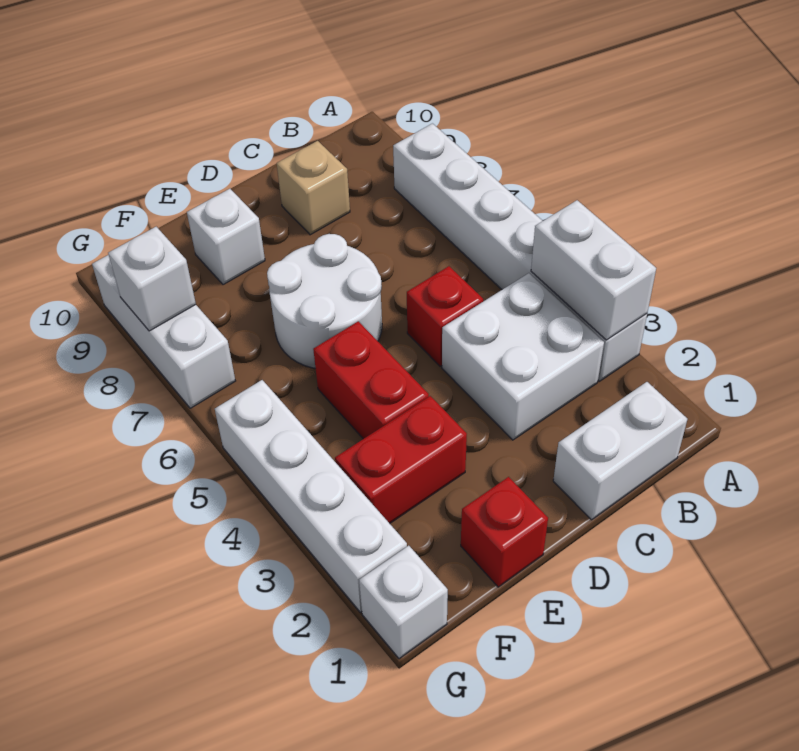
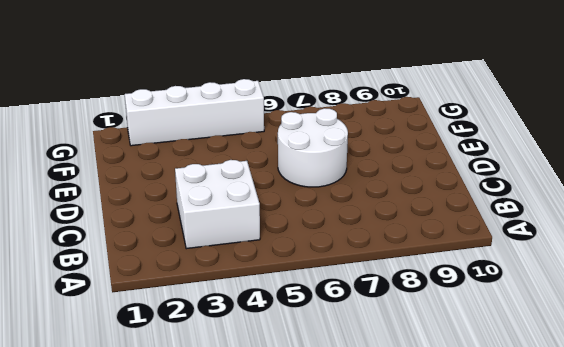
none -> white 1x6 brick [393,123,647,381]
none -> white 1x2 brick [553,382,687,520]
none -> red 1x1 brick [407,266,483,366]

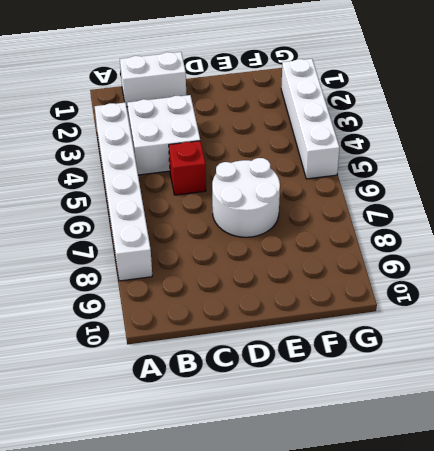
none -> tan 1x1 brick [277,141,350,235]
none -> red 1x1 brick [461,477,548,587]
none -> red 1x2 brick [335,396,467,523]

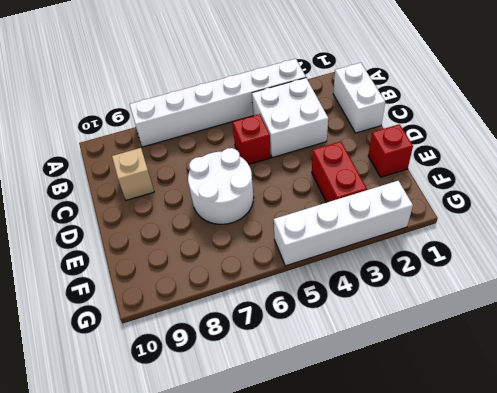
none -> red 1x2 brick [313,321,429,439]
none -> white 1x1 brick [187,189,265,285]
none -> white 1x1 brick [359,546,448,659]

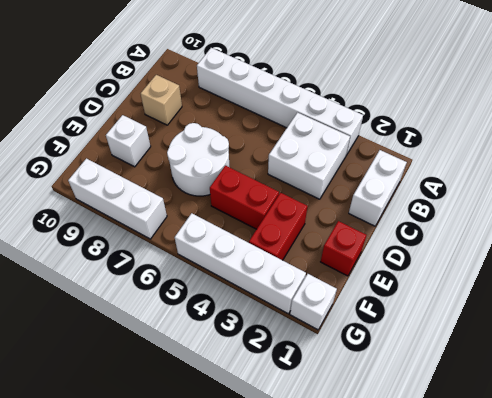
none -> red 1x1 brick [407,266,483,366]
none -> white 1x2 brick [531,200,656,340]
none -> white 1x1 brick [108,227,196,331]

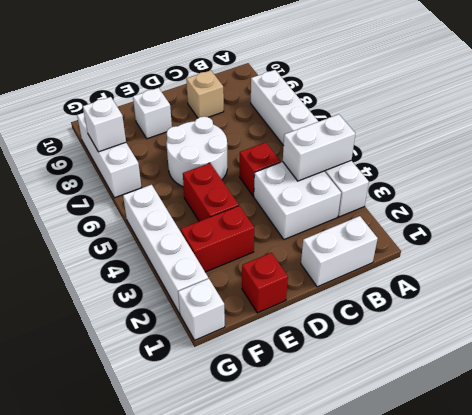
white 1x2 brick [283,114,355,181] -> white 1x2 brick turned to [531,200,656,340]

